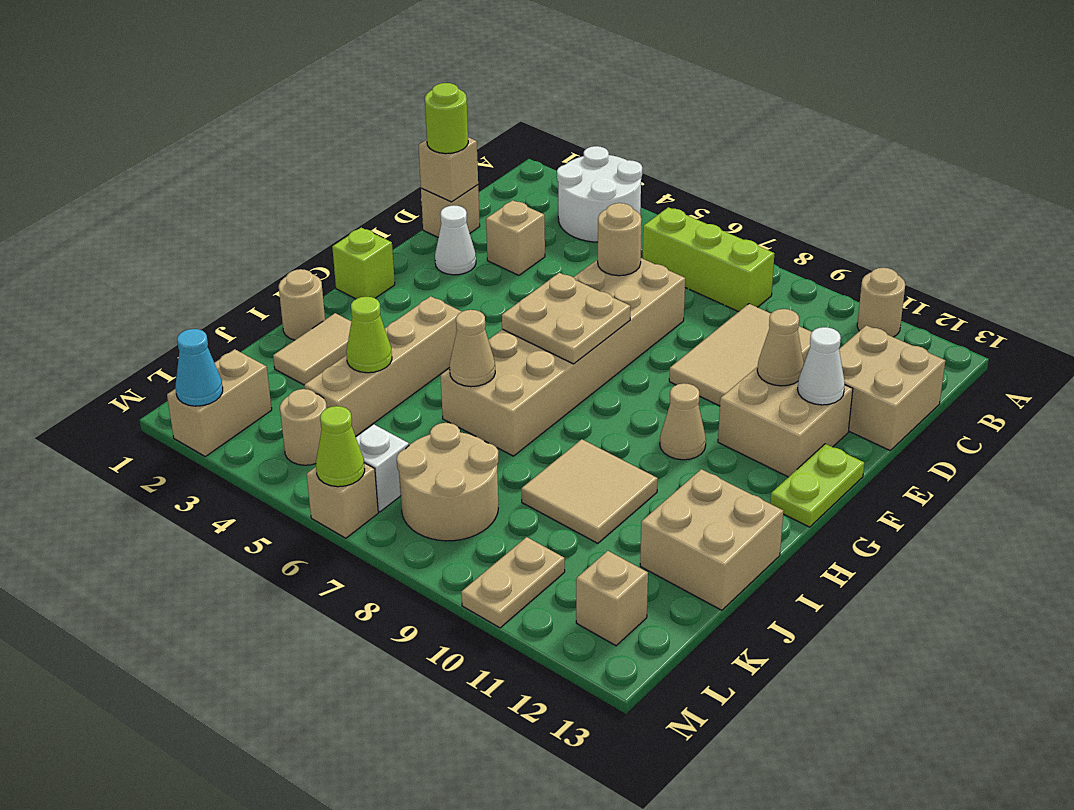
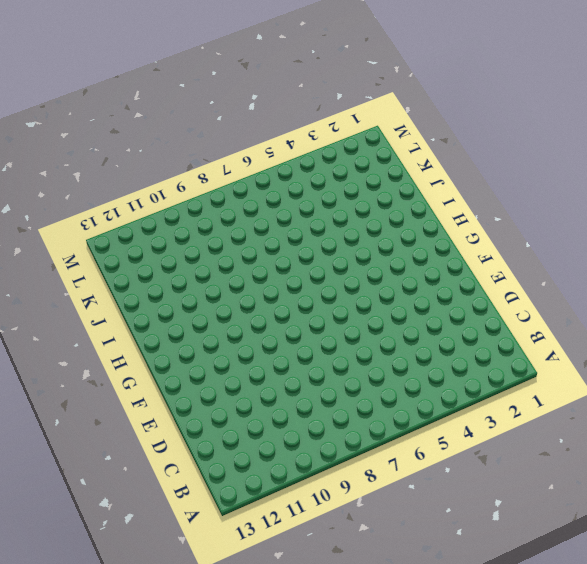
none -> white 2x2 round brick [557,146,642,242]
none -> tan 1x1 round brick [857,268,905,337]
none -> lime 1x3 brick [643,207,774,312]
none -> tan 2x3 tile [669,304,812,406]

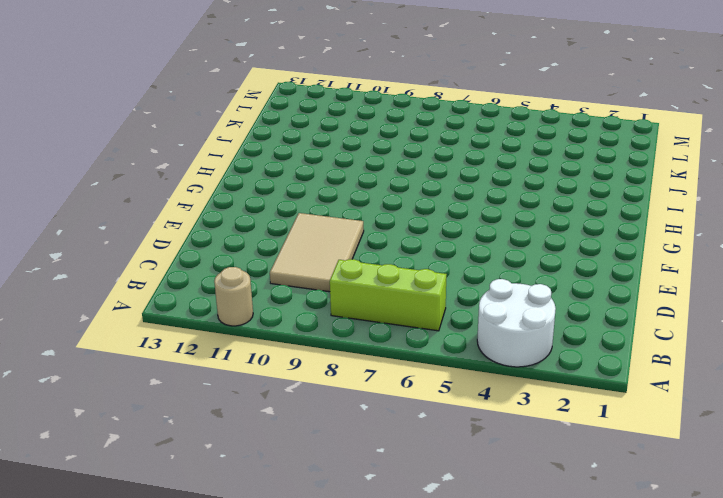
none -> tan 2x2 brick [839,325,945,450]
none -> tan 1x1 brick [421,185,480,238]
none -> tan 1x1 brick [486,200,545,275]
none -> tan 2x6 brick [440,258,685,456]

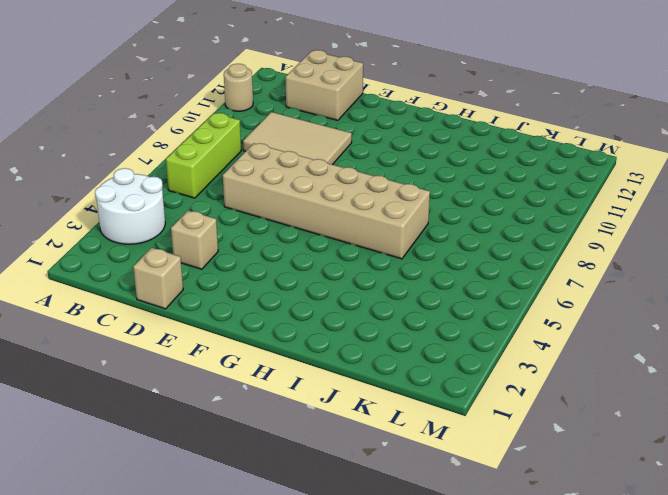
none -> white 1x1 cone [435,205,476,275]
none -> tan 2x2 brick [718,367,853,477]
none -> lime 1x2 plate [770,444,864,527]
none -> lime 1x1 brick [332,228,395,299]

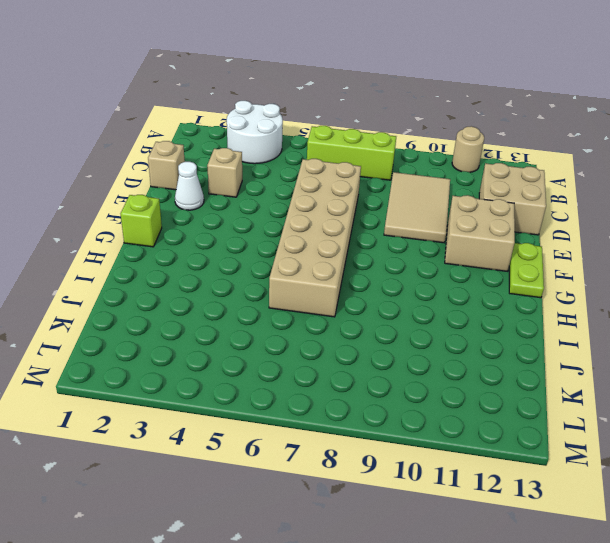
none -> tan 1x1 cone [660,383,706,460]
none -> tan 1x4 brick [304,296,462,436]
none -> tan 1x1 round brick [279,269,325,340]
none -> tan 1x2 tile [273,313,351,385]

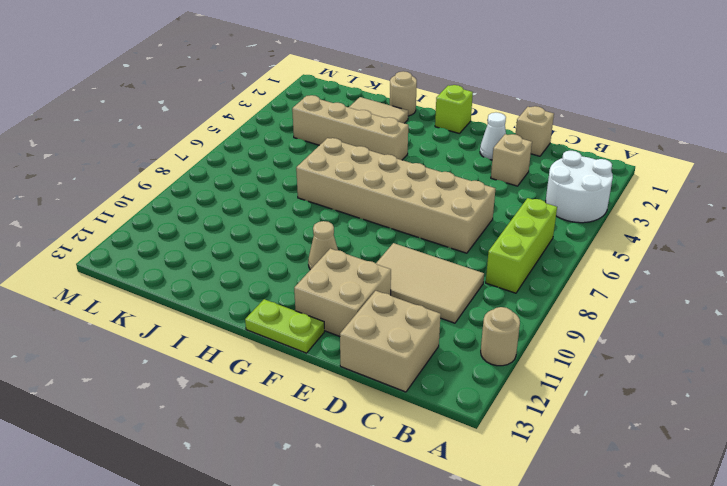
none -> tan 2x2 tile [521,439,658,543]
none -> tan 2x2 brick [640,469,783,610]
none -> tan 2x2 round brick [397,423,498,541]
none -> tan 1x2 brick [167,349,272,457]

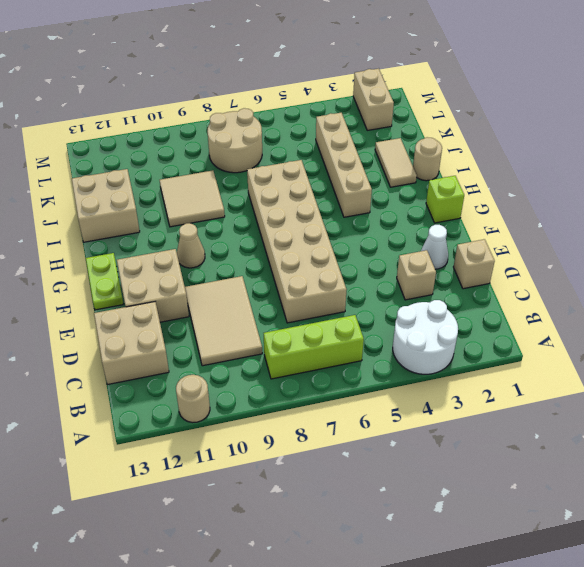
none -> tan 1x1 round brick [280,389,327,465]
none -> white 1x1 brick [356,424,409,512]
none -> tan 1x2 plate [461,537,565,628]
none -> tan 1x1 brick [576,551,648,646]

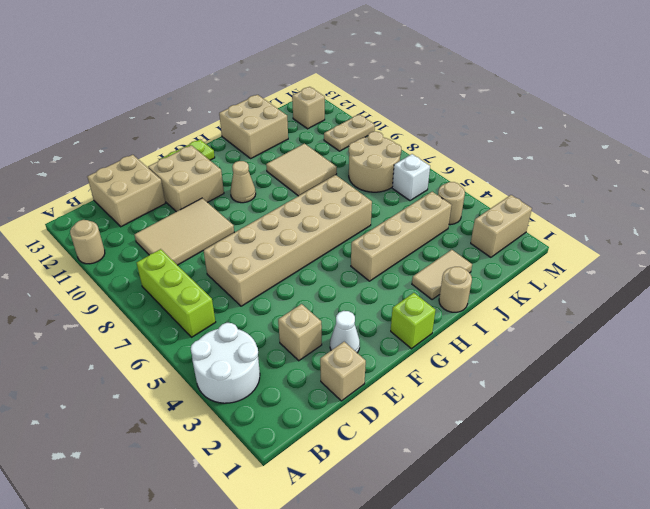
none -> tan 1x1 brick [307,463,378,538]
none -> tan 1x1 brick [419,137,478,202]
none -> tan 1x1 round brick [598,203,641,276]
none -> tan 1x1 cone [757,309,804,386]

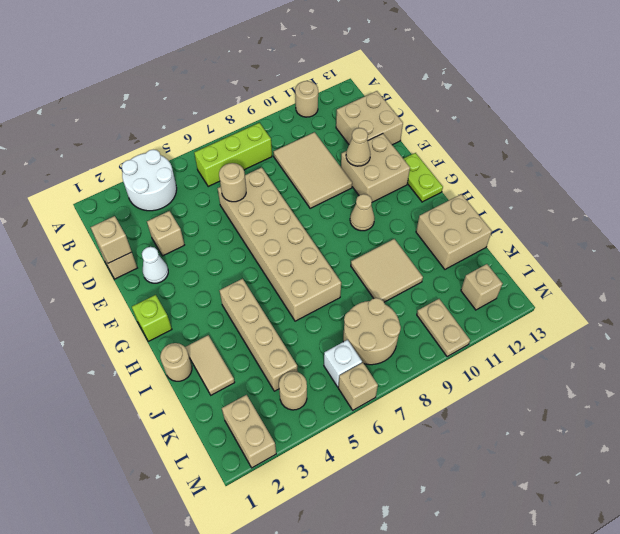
none -> white 1x1 cone [798,327,845,405]
none -> tan 2x2 plate [502,273,631,364]
none -> tan 1x1 cone [450,310,495,387]
none -> lime 1x1 cone [346,297,392,373]

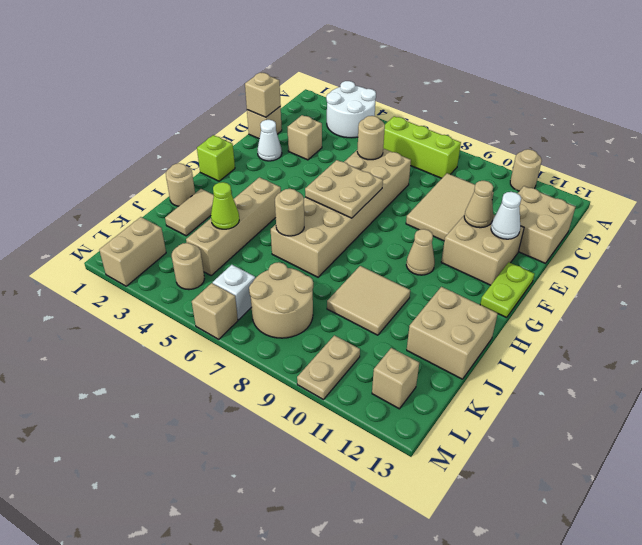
tan 1x1 round brick [275,189,304,236] -> tan 1x1 cone [450,310,495,387]
none -> cyan 1x1 cone [176,329,223,406]
none -> lime 1x1 cone [316,406,365,487]
none -> lime 1x1 round brick [425,83,468,154]

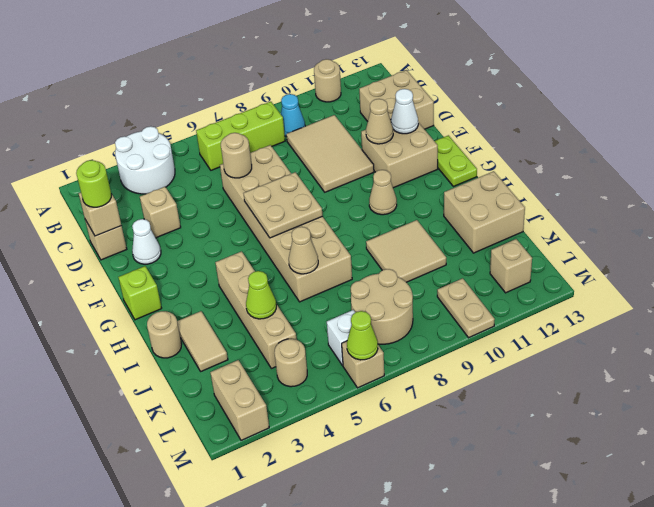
cyan 1x1 cone [281,94,305,136] -> cyan 1x1 cone moved to [176,329,223,406]

